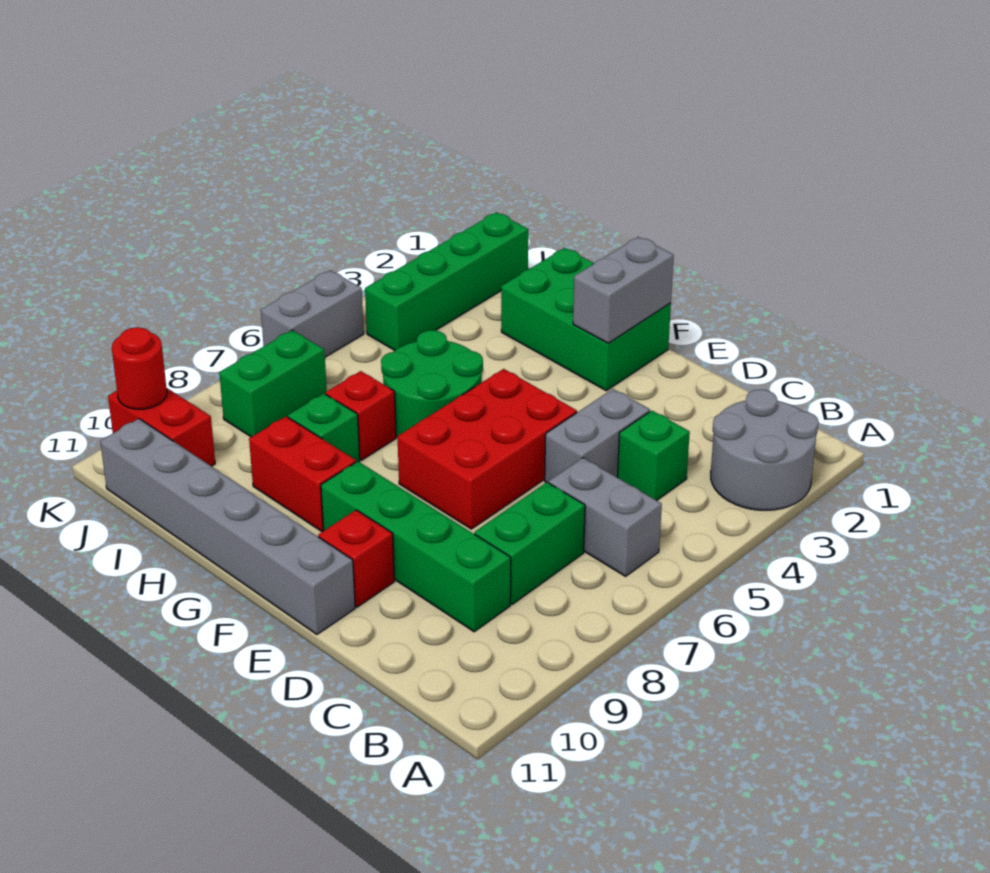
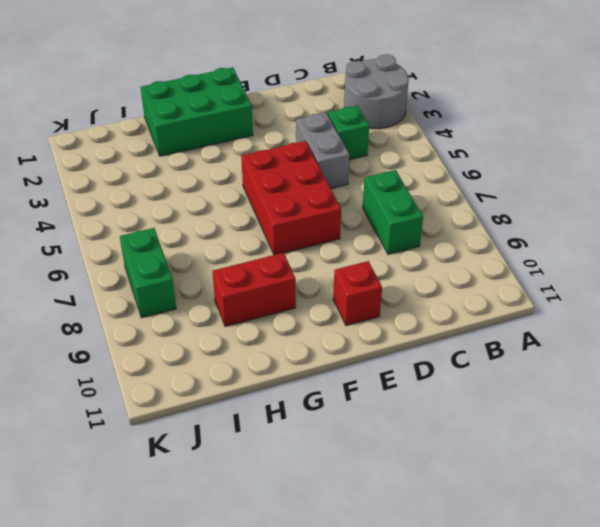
none -> grey 1x2 brick [549,458,662,576]
none -> green 1x4 brick [321,461,511,632]
none -> grey 1x6 brick [100,419,355,634]

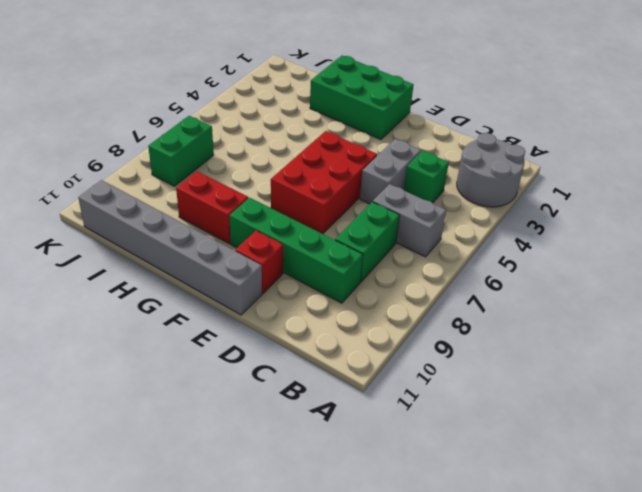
none -> green 2x2 round brick [381,330,483,436]
none -> red 1x1 brick [326,371,396,460]
none -> green 1x1 brick [288,393,360,462]

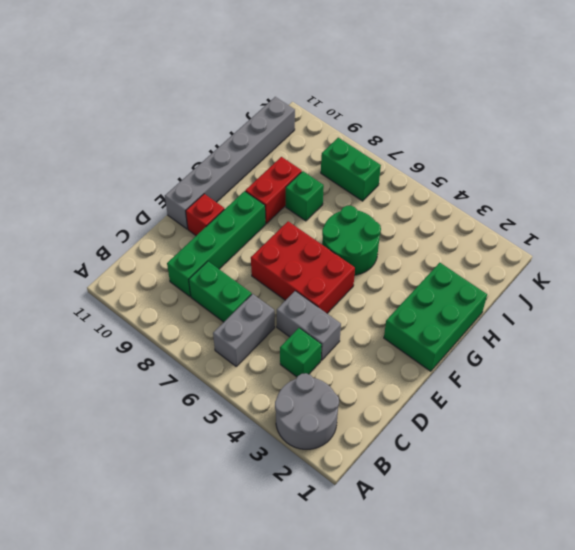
none -> red 1x1 brick [326,371,396,460]
none -> green 1x4 brick [365,212,528,351]
none -> red 1x2 brick [108,388,215,466]

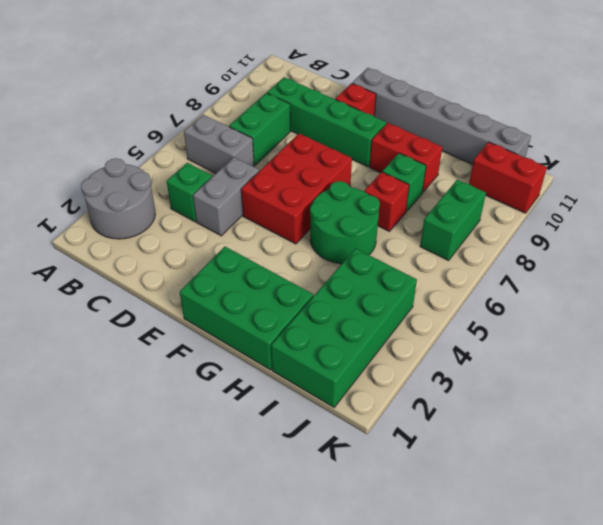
green 2x4 brick [271,248,417,407] -> green 1x4 brick [365,212,528,351]
none -> grey 1x2 brick [261,270,364,357]
none -> grey 1x2 brick [573,237,674,343]
none -> red 1x1 round brick [112,327,167,409]

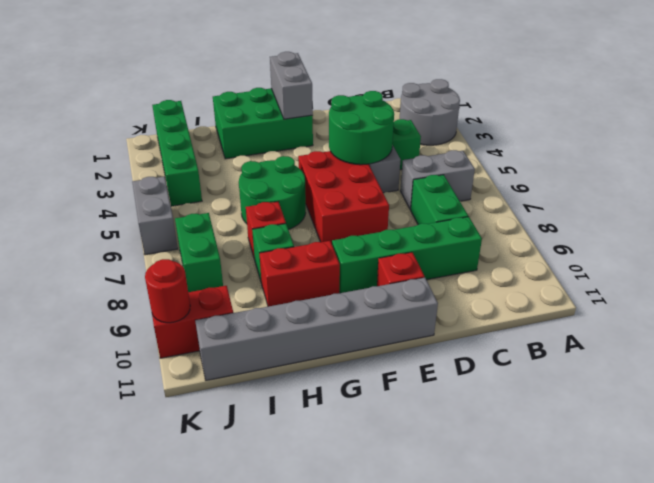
green 2x2 round brick [329,91,394,165] -> none

